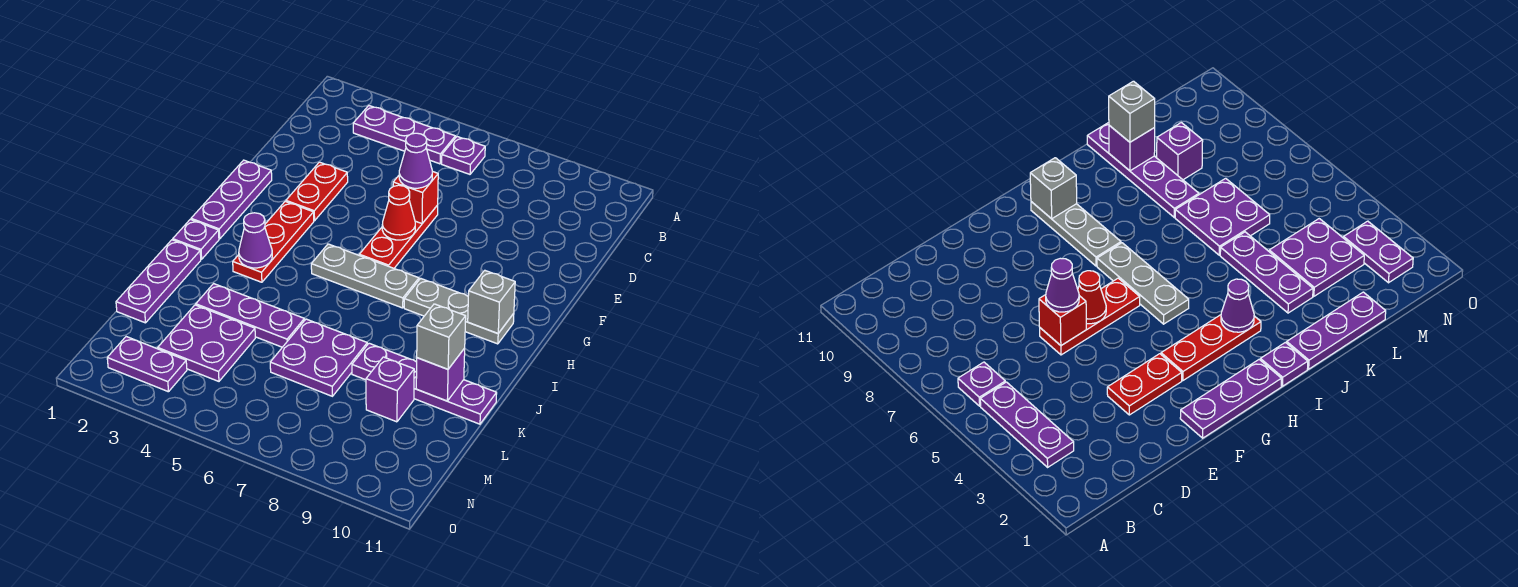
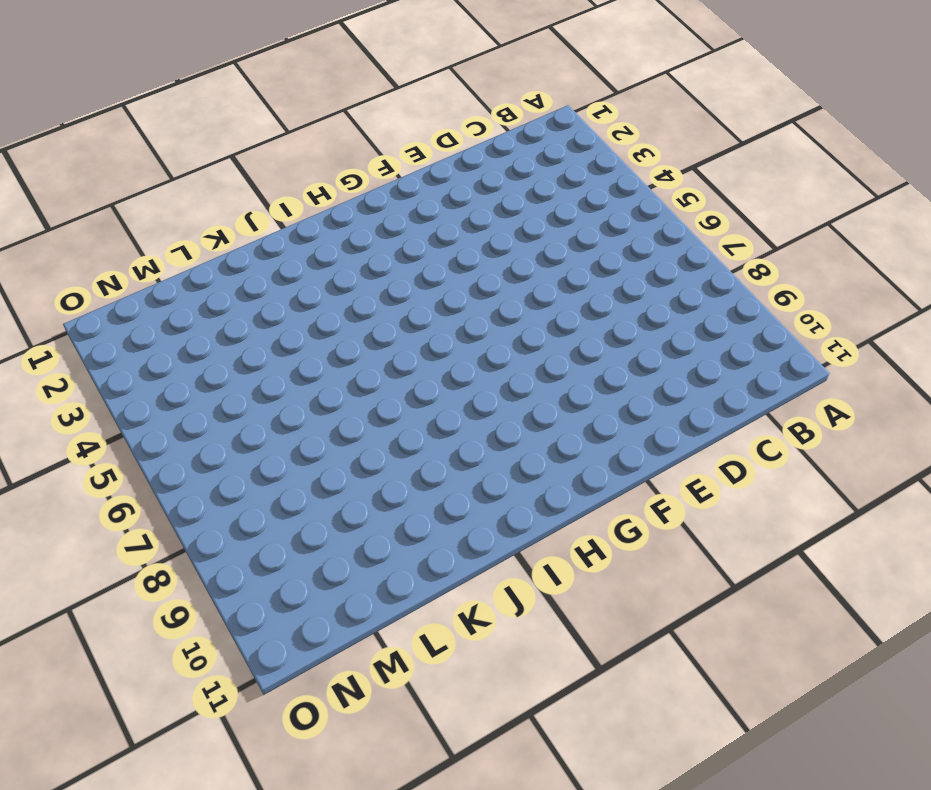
none -> purple 1x3 plate [353,106,455,164]
none -> purple 1x1 plate [442,137,485,174]
none -> red 1x2 plate [286,162,348,221]

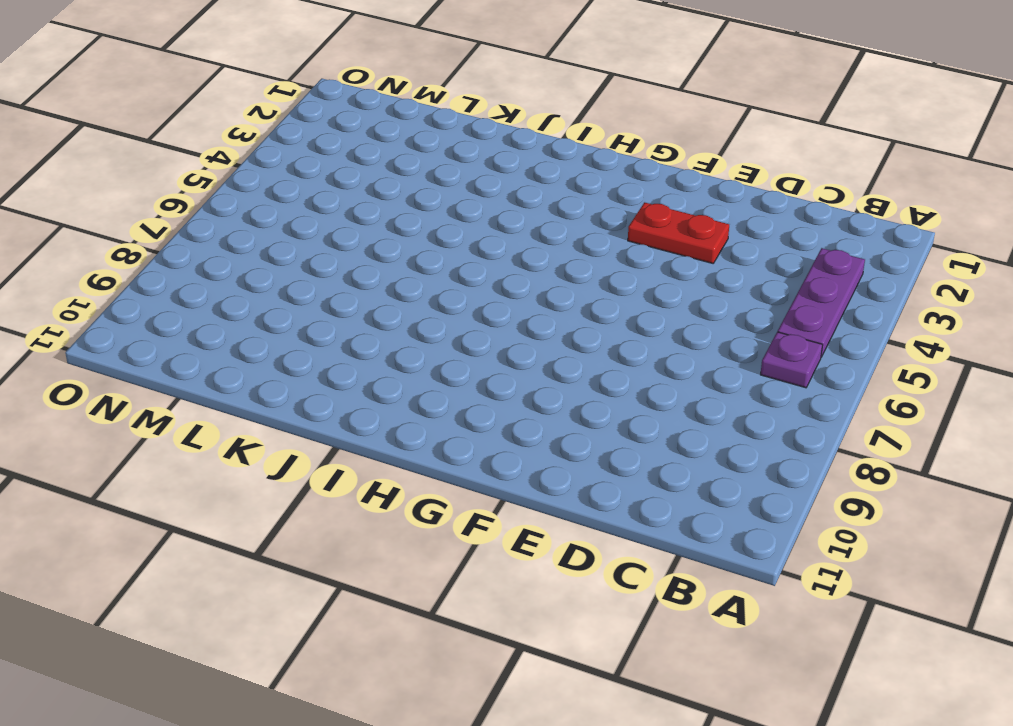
none -> red 1x3 plate [359,205,438,268]
none -> purple 1x3 plate [191,160,272,239]
none -> red 1x3 plate [233,201,314,282]

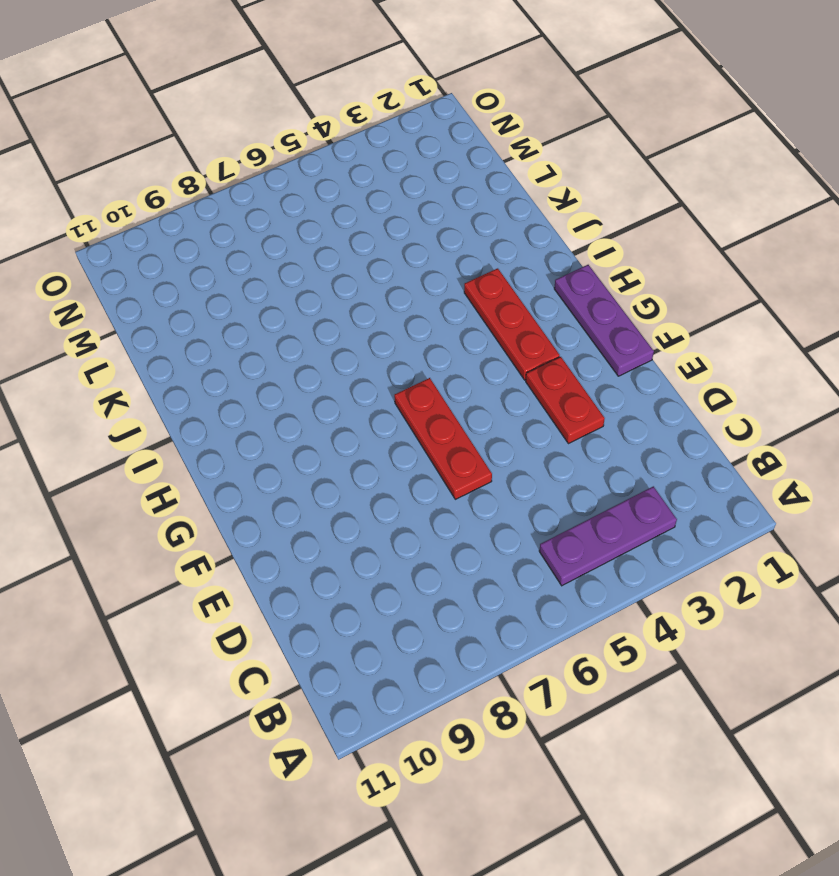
none -> purple 1x1 plate [442,137,485,174]
none -> grey 1x3 plate [311,244,419,308]
none -> grey 1x3 plate [404,278,514,344]

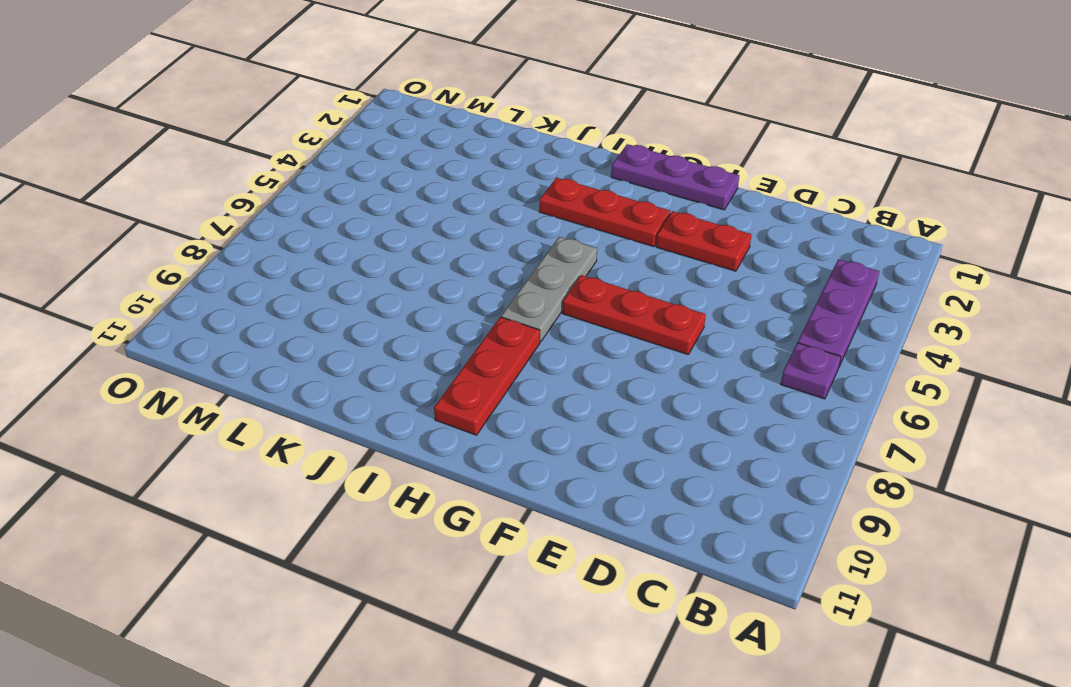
red 1x3 plate [434,317,540,435] -> grey 1x3 plate [404,278,514,344]
none -> purple 1x1 plate [173,219,219,259]
none -> purple 1x3 plate [116,240,201,323]
none -> purple 1x3 plate [196,284,304,347]

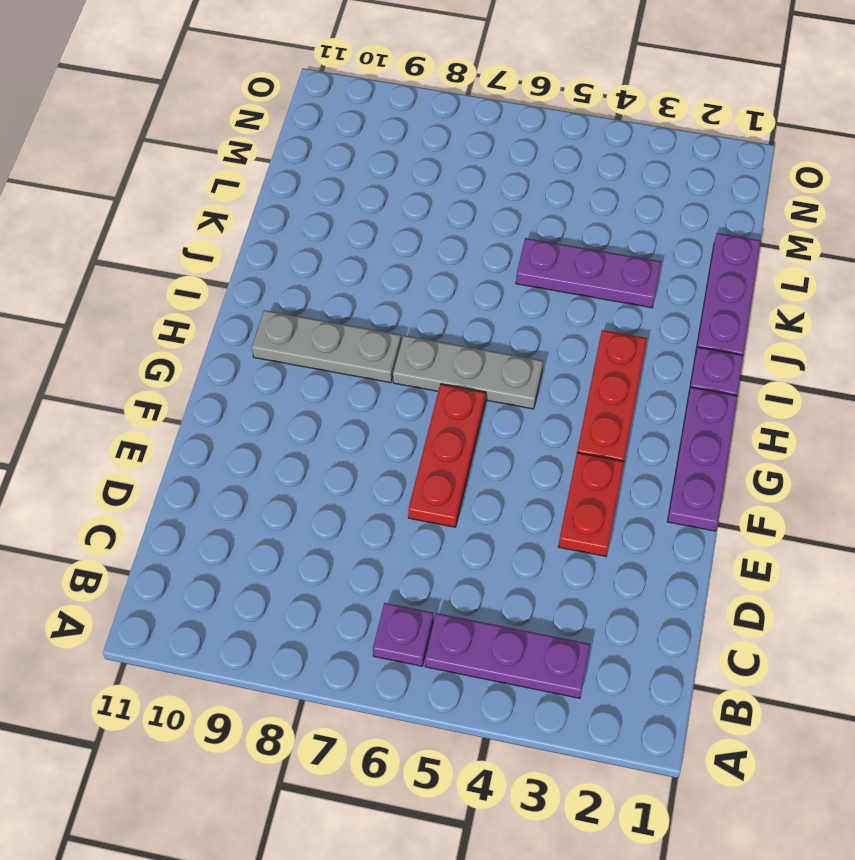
none -> purple 2x2 plate [270,319,367,396]
none -> purple 1x4 plate [352,343,497,424]
none -> purple 2x2 plate [158,305,255,381]

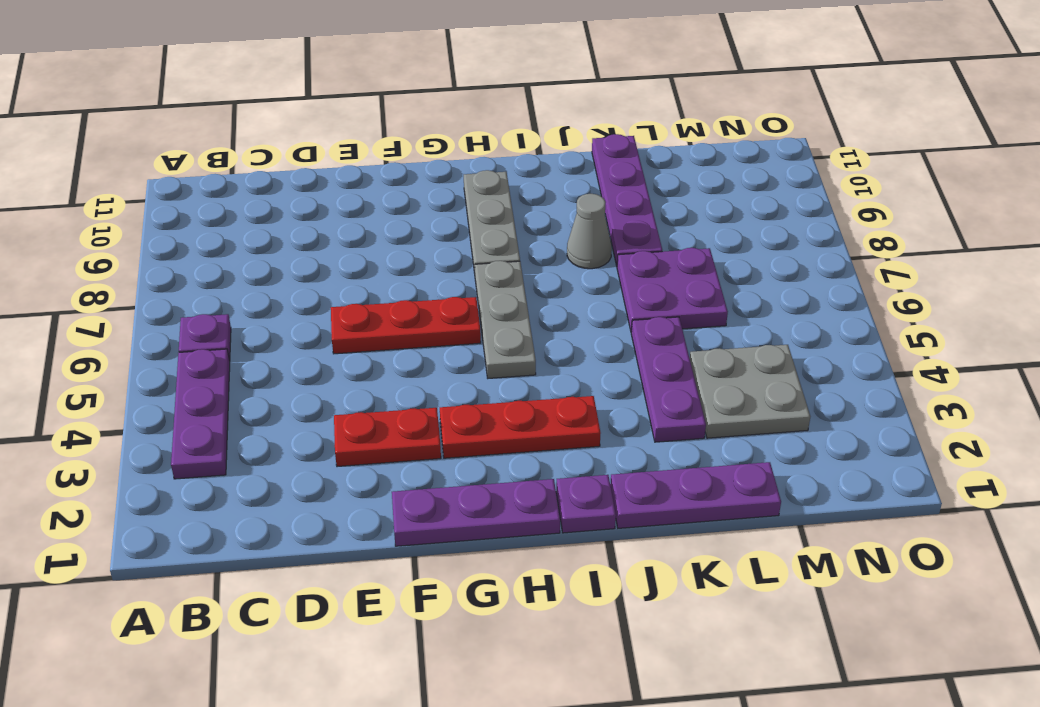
grey 1x1 cone [567,194,612,269] -> none
grey 2x2 plate [690,345,810,438] -> purple 2x2 plate [158,305,255,381]
none -> purple 1x1 brick [366,357,414,422]
none -> purple 1x2 plate [107,337,187,392]
none -> red 1x1 brick [393,171,438,224]

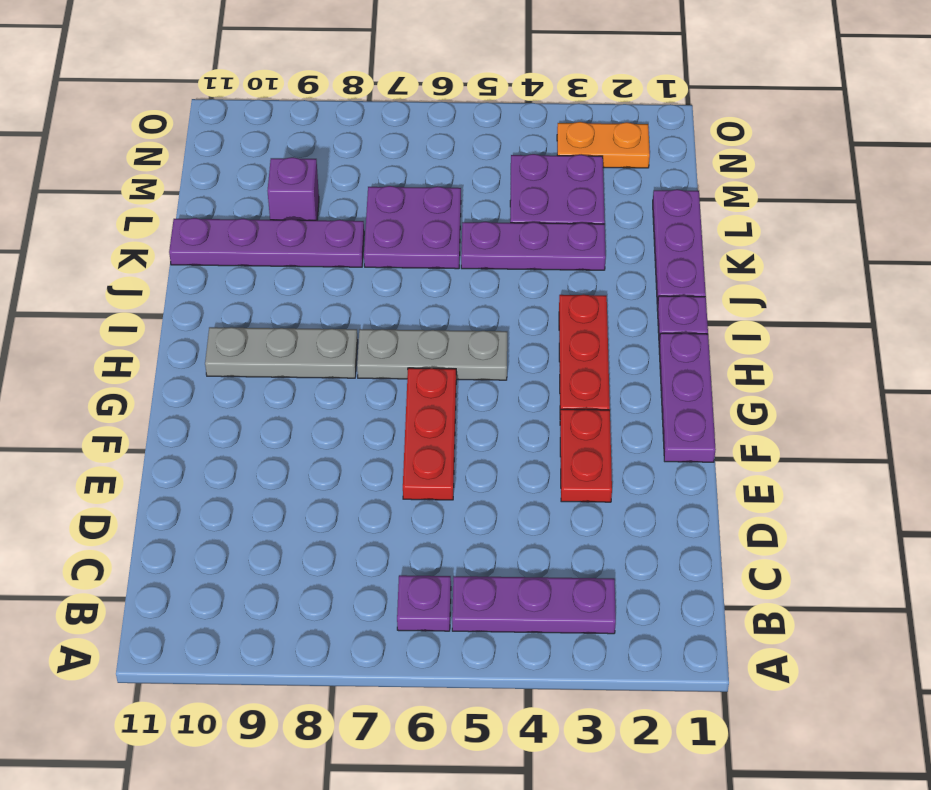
orange 1x2 plate [557,122,650,168] -> purple 1x2 plate [107,337,187,392]
none -> red 1x1 brick [393,171,438,224]
none -> red 1x1 cone [382,185,415,240]
none -> grey 1x1 brick [468,270,515,333]

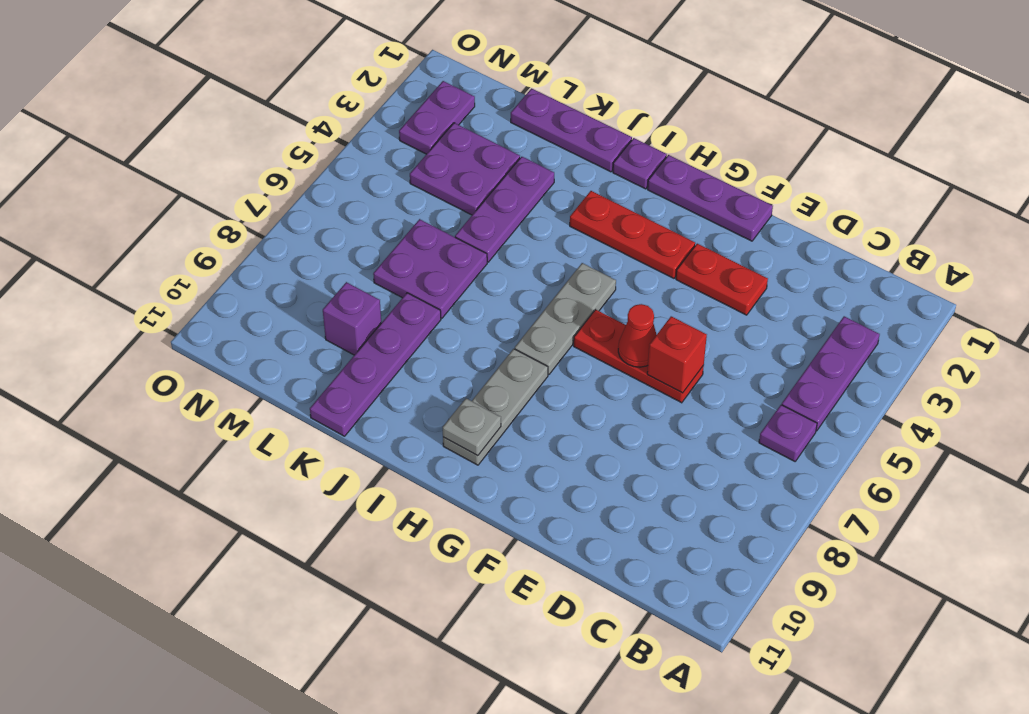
grey 1x1 plate [443,398,501,456] -> grey 1x1 brick [468,270,515,333]
none -> purple 1x1 cone [239,213,272,268]
none -> purple 1x1 brick [416,348,465,401]
none -> purple 1x1 cone [399,133,432,188]

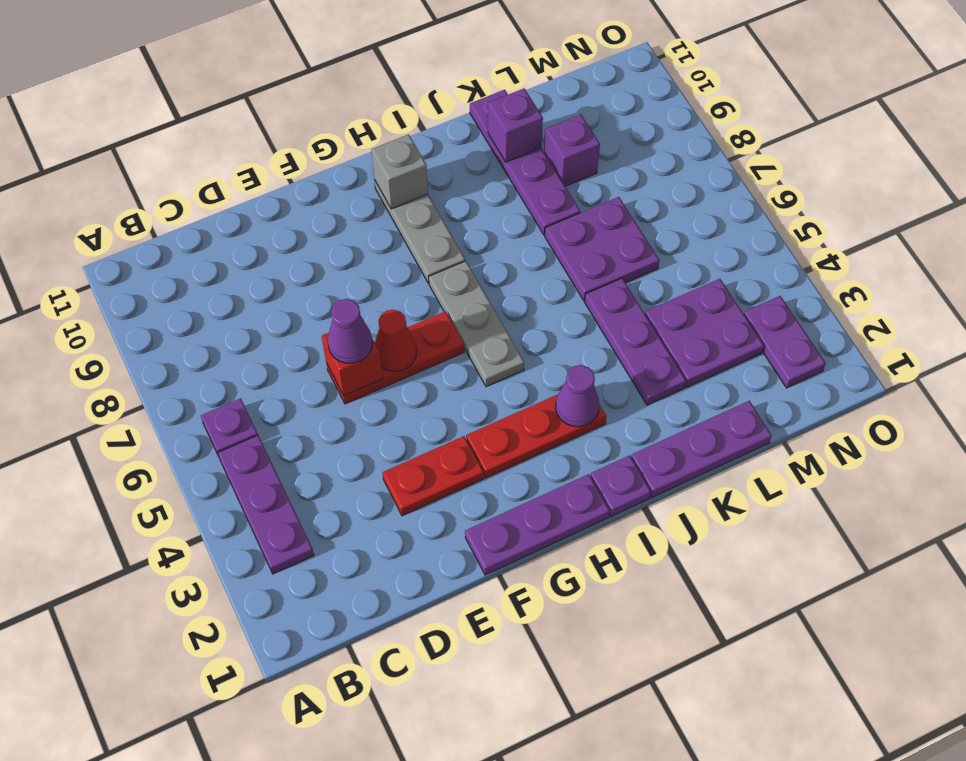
none -> grey 1x1 brick [417,304,466,369]

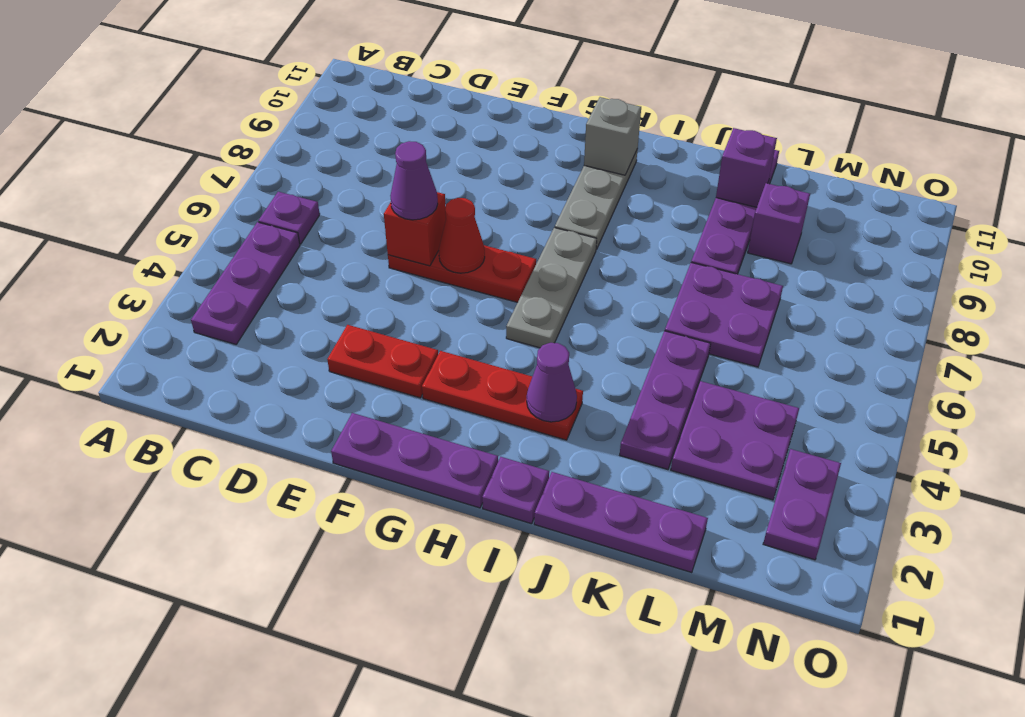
none -> grey 1x1 brick [417,304,466,369]

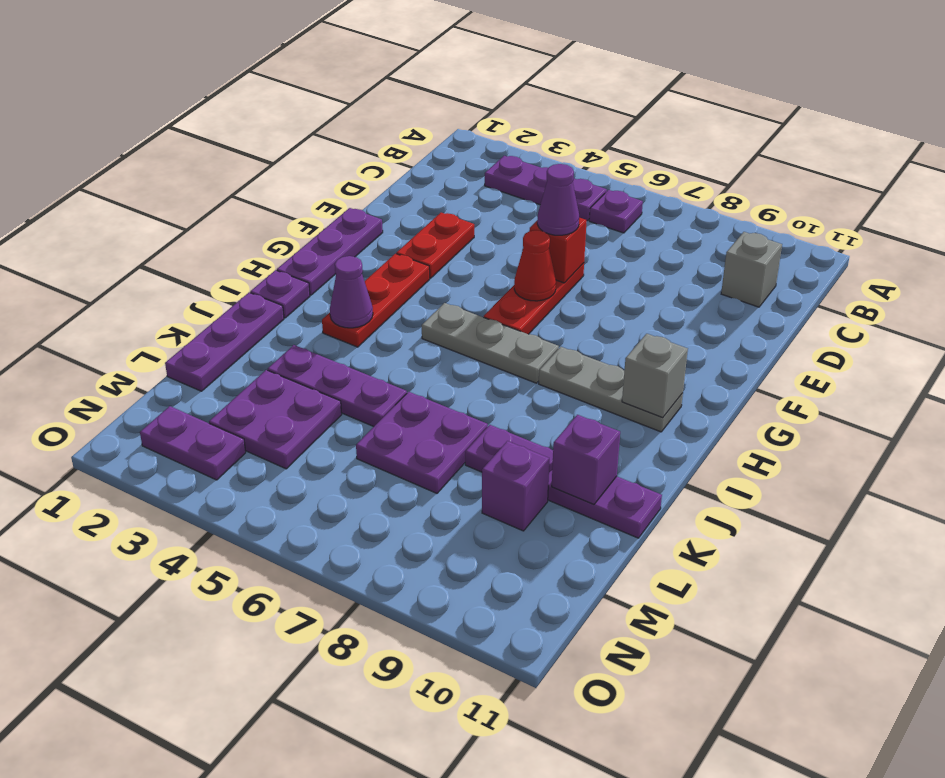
grey 1x1 brick [721,232,782,307] -> grey 1x1 brick moved to [417,304,466,369]

